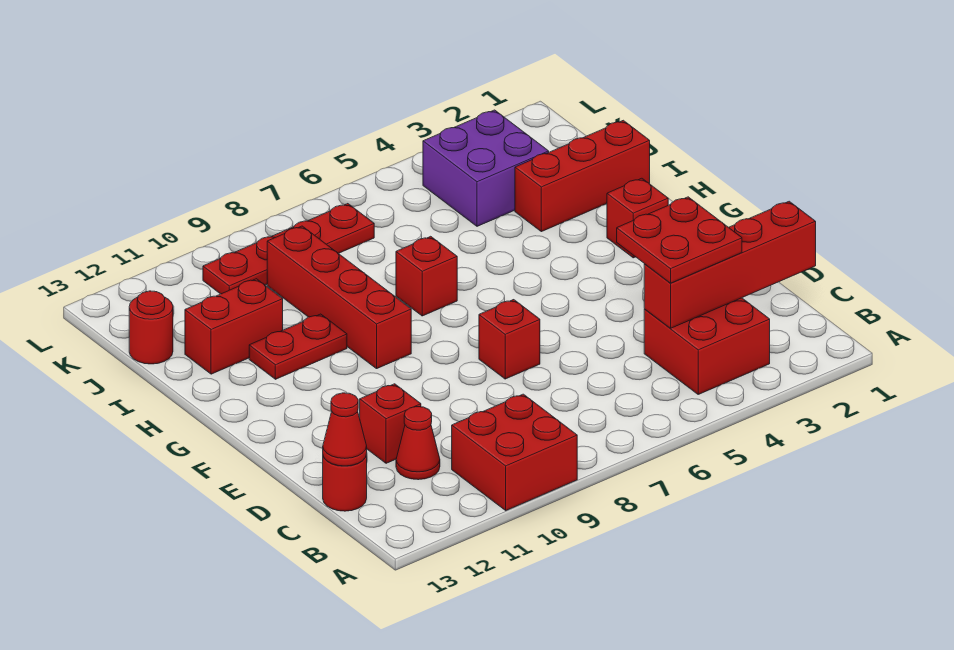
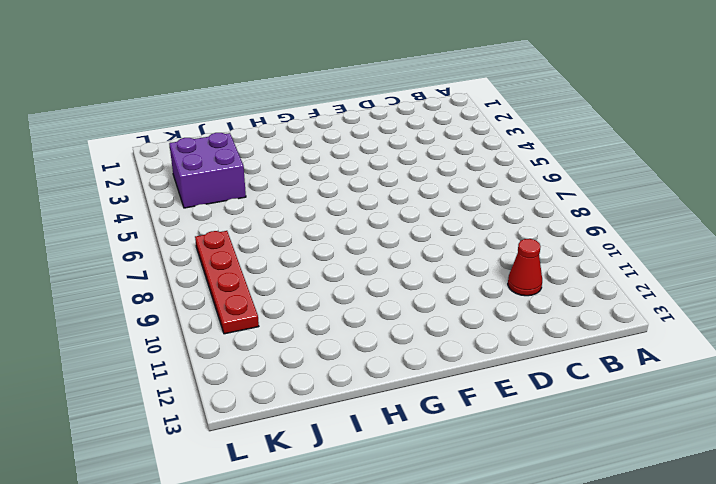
none -> red 2x2 brick [452,394,577,510]
none -> red 2x2 brick [644,298,770,394]
none -> red 1x1 round brick [323,454,367,511]

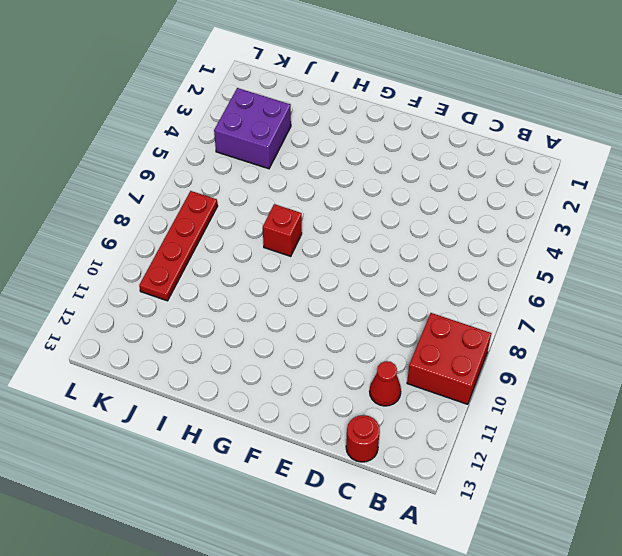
none -> red 2x2 brick [644,298,770,394]
none -> red 1x1 brick [360,384,421,463]
none -> red 1x1 brick [479,300,540,379]

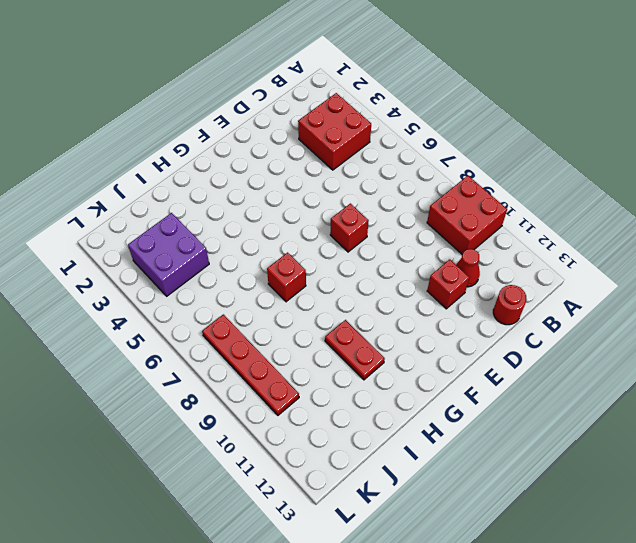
none -> red 1x1 brick [607,178,668,258]
none -> red 1x4 brick [267,226,411,369]
none -> red 1x3 brick [515,120,650,232]

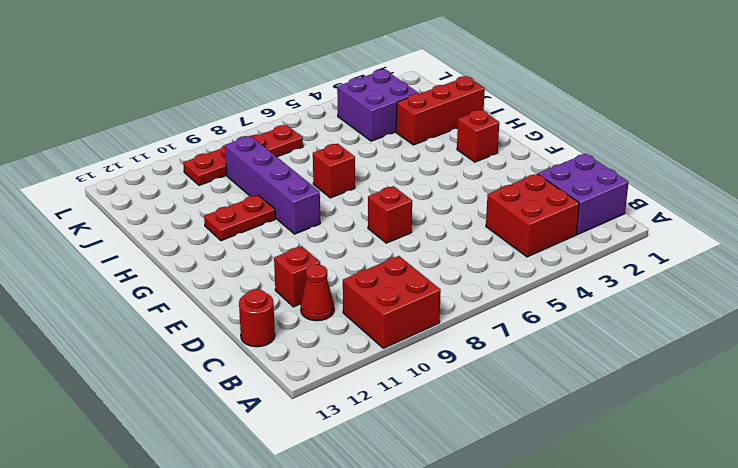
purple 2x2 brick [538,154,629,234] -> none
purple 1x4 brick [225,136,320,234] -> red 1x4 brick [267,226,411,369]
none -> red 1x2 brick [185,279,283,374]
none -> red 1x1 round brick [129,291,173,364]
none -> red 1x4 brick [644,201,816,328]

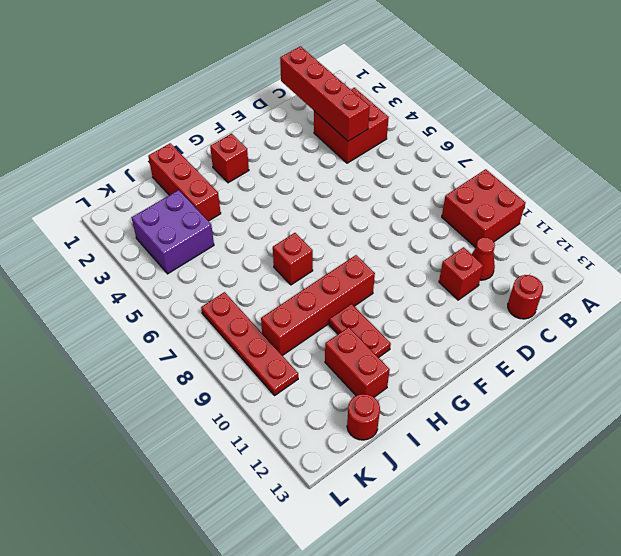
none -> red 1x1 brick [479,300,540,379]
none -> red 1x1 cone [323,393,367,466]
none -> red 2x2 plate [617,197,742,283]

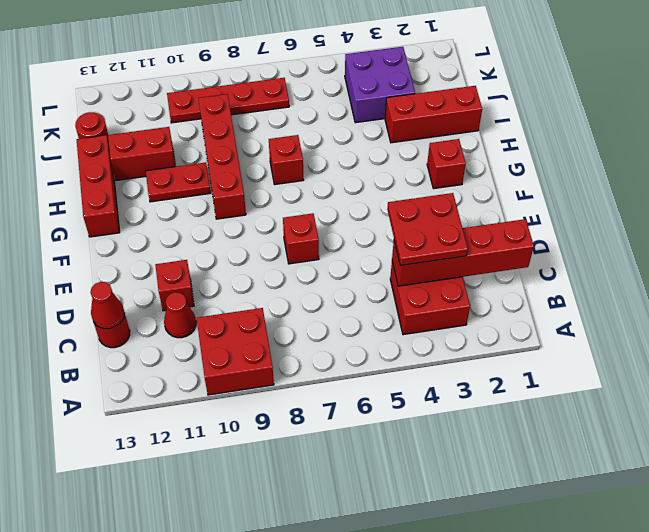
red 1x3 brick [77,135,120,237] -> none

